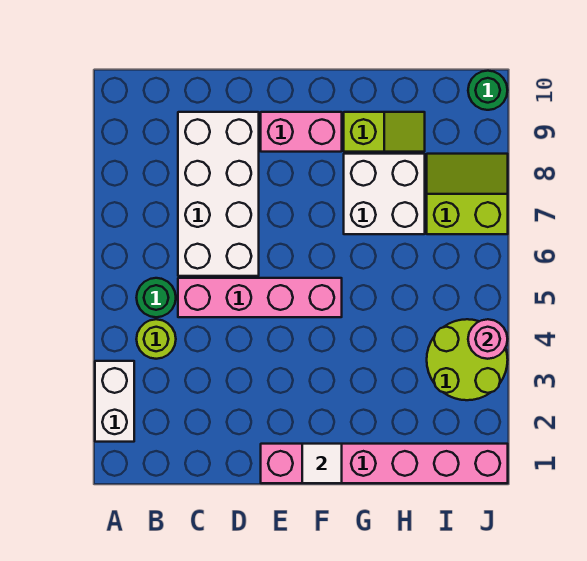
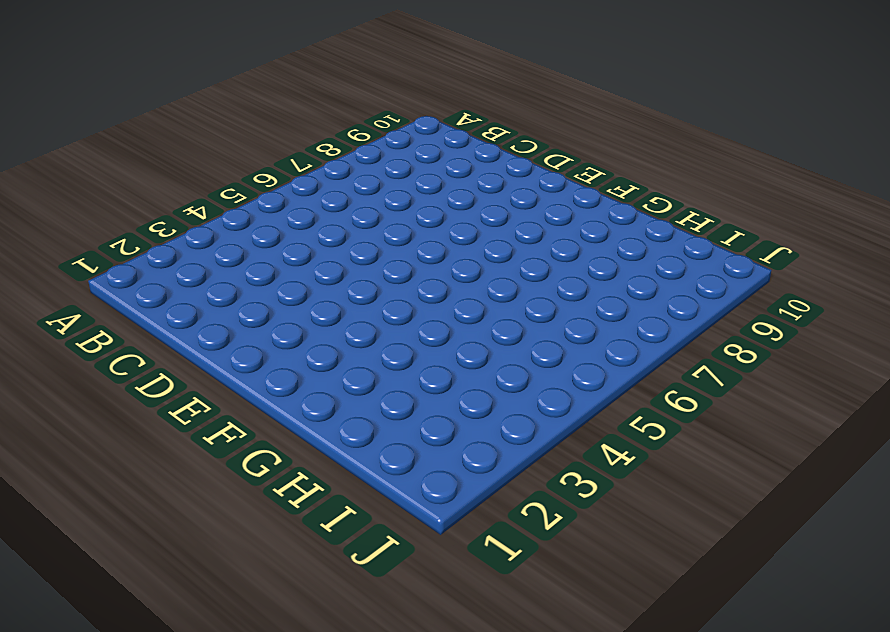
none -> white 1x2 brick [95,361,134,442]
none -> lime 1x1 round brick [136,319,176,359]
none -> green 1x1 round brick [136,278,176,317]

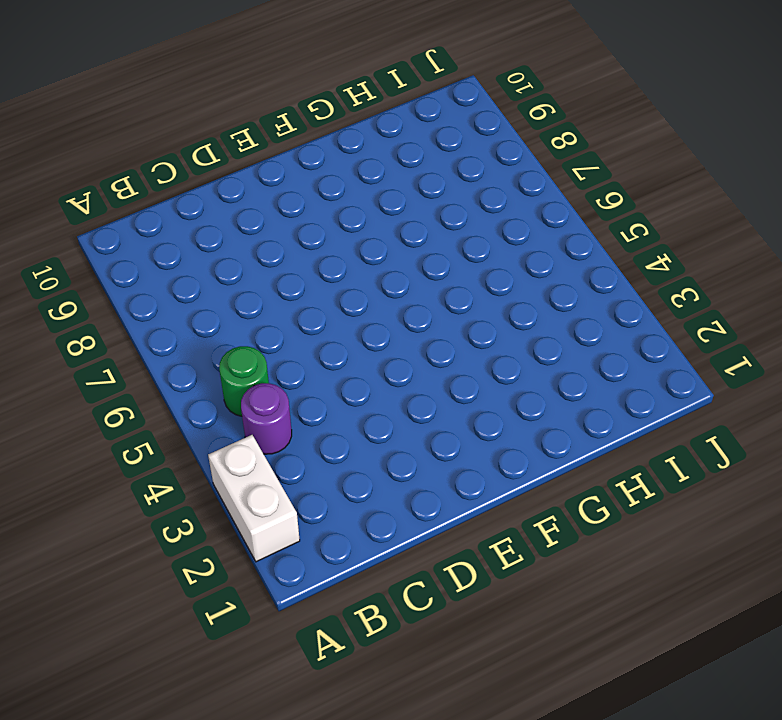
purple 1x1 round brick [241,383,292,454] -> lime 1x1 round brick [136,319,176,359]
none -> pink 1x4 brick [178,278,342,317]
none -> white 2x4 brick [178,112,259,276]
none -> pink 1x6 brick [261,444,508,483]

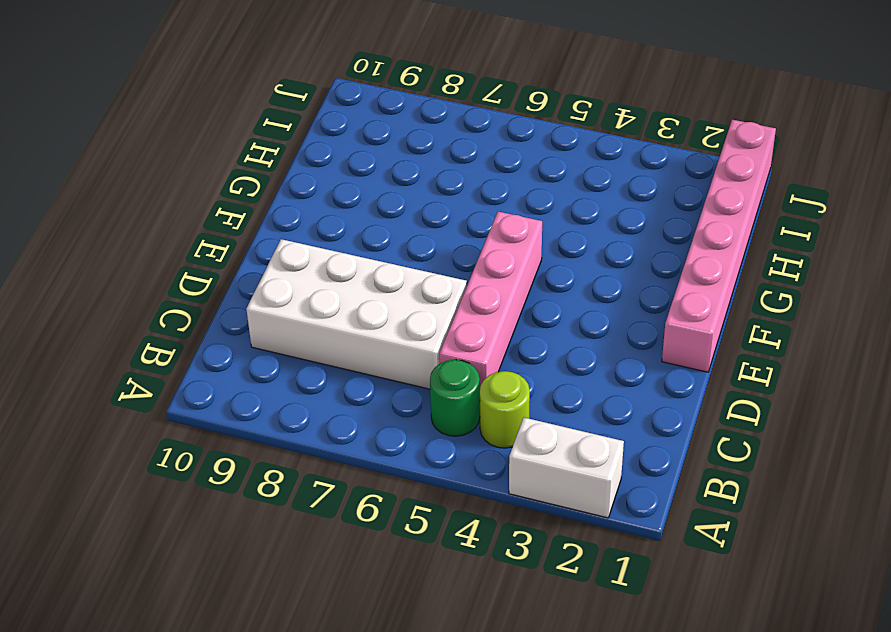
none -> pink 1x2 brick [261,112,342,152]
none -> white 2x2 brick [344,154,425,234]
none -> lime 1x2 slope [344,112,425,152]

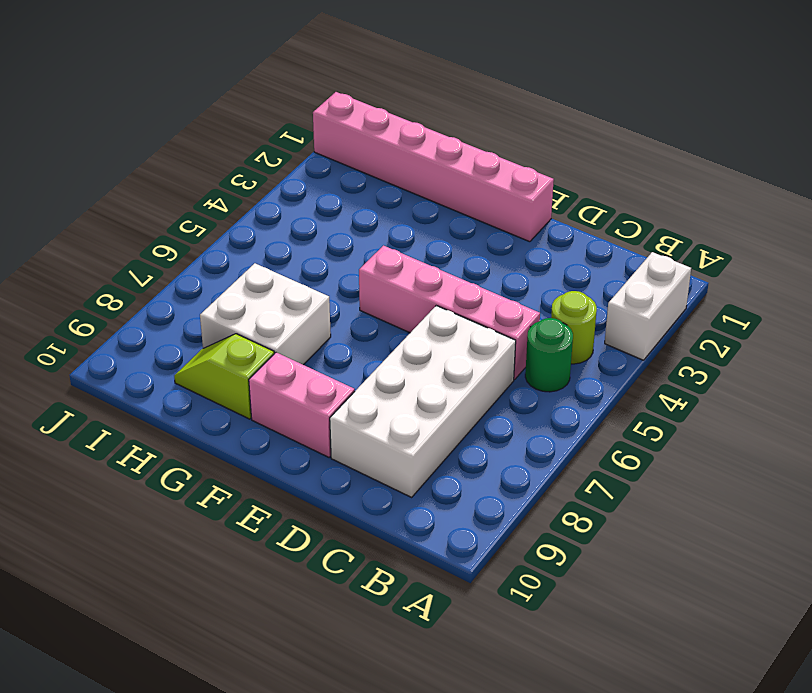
none -> lime 2x2 round brick [427,319,508,400]
none -> lime 2x2 slope [427,154,508,234]
none -> green 1x1 round brick [468,71,508,110]

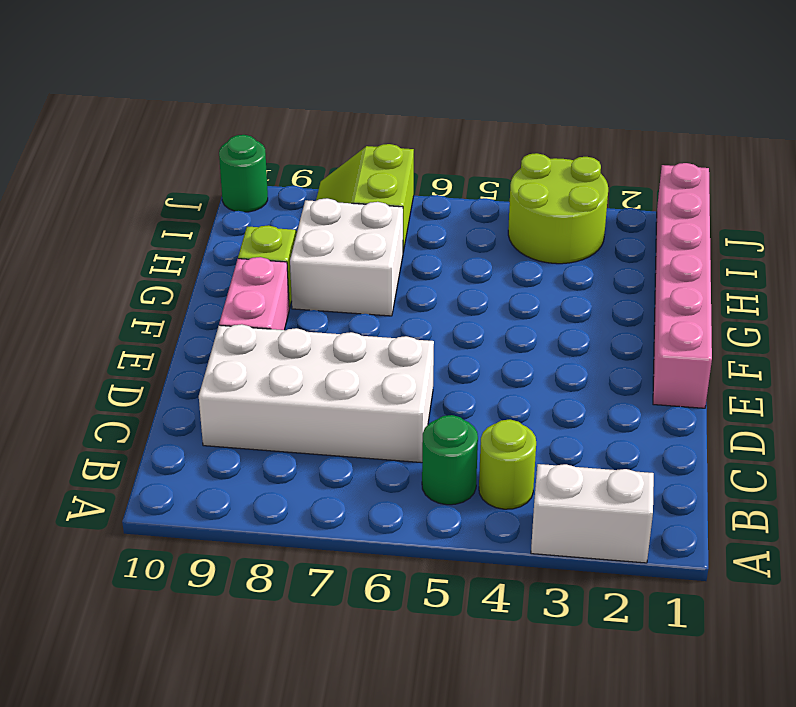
none -> pink 1x4 brick [178,278,342,317]
none -> white 1x1 tile [302,444,342,483]
none -> pink 1x1 round brick [468,319,507,359]

